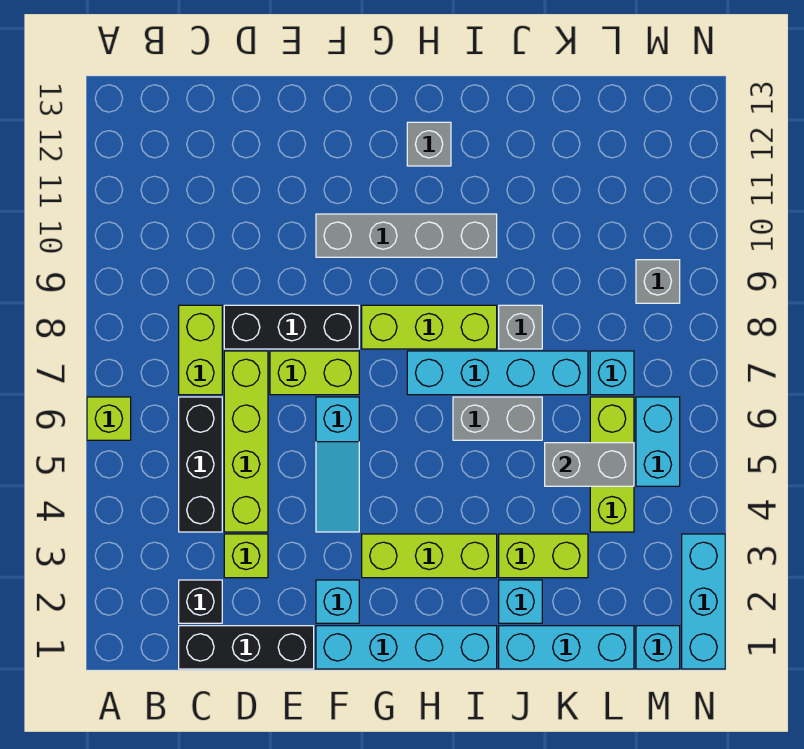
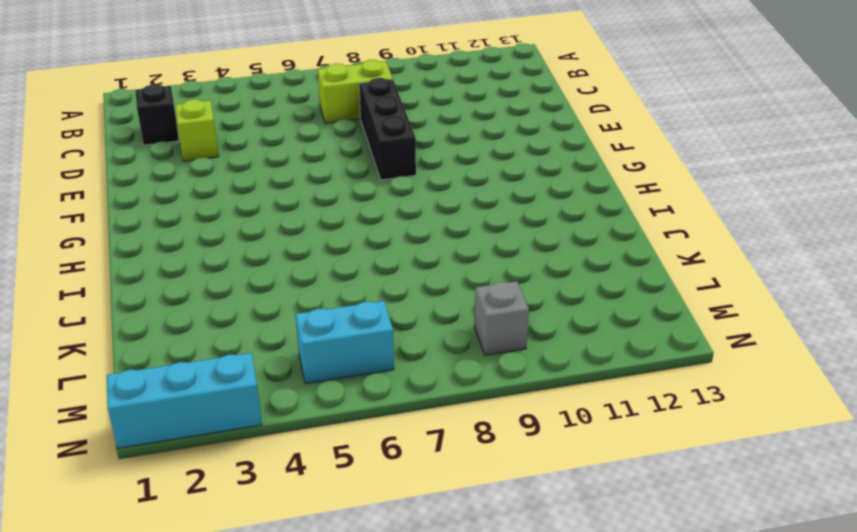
none -> lime 1x1 brick [87,397,131,440]
none -> black 1x3 brick [179,626,314,669]
none -> black 1x3 brick [179,397,222,532]

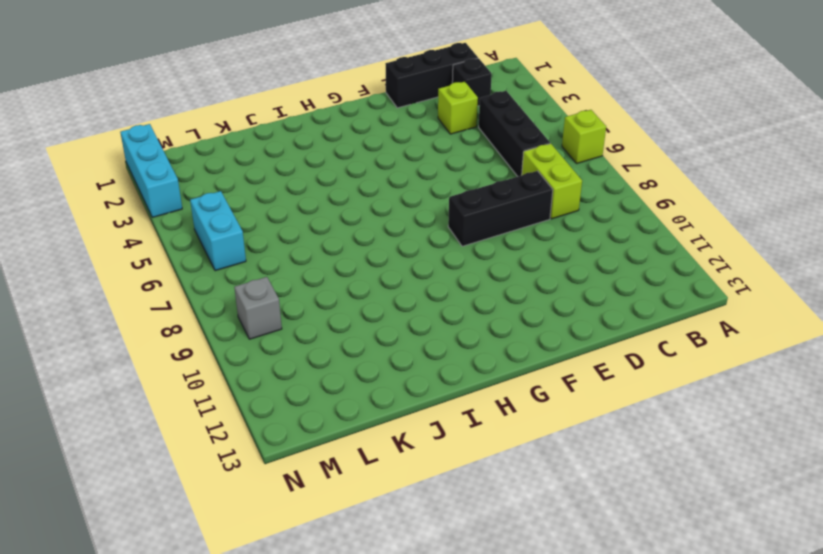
none -> lime 1x4 brick [224,351,268,532]
none -> lime 1x2 brick [270,351,359,395]
none -> cyan 1x4 brick [316,626,497,669]

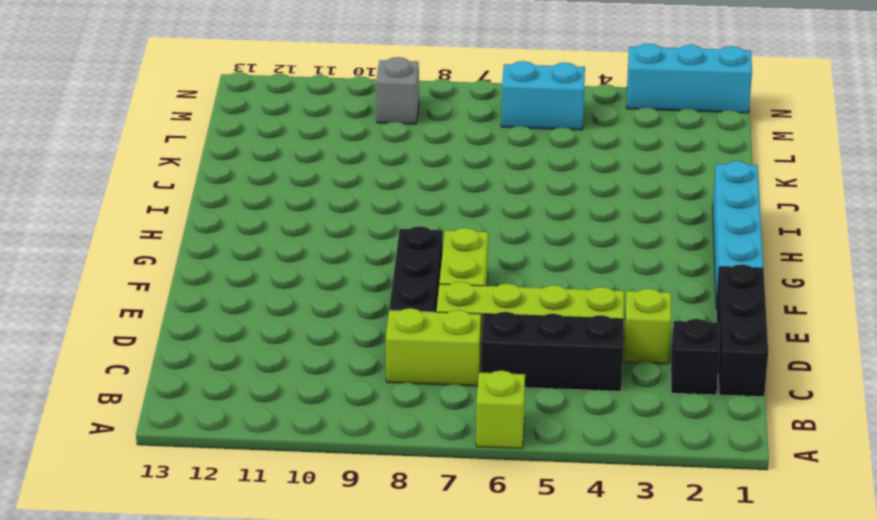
none -> cyan 1x1 brick [316,580,359,623]
none -> cyan 1x3 slope [316,397,359,532]
none -> grey 1x4 brick [316,214,497,257]

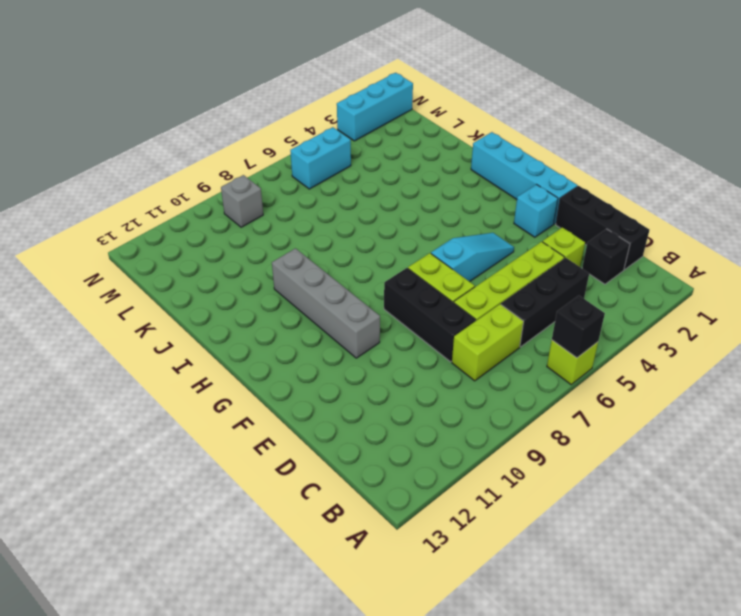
black 1x1 brick [552,296,605,358] -> none
none -> lime 1x3 brick [362,534,497,578]
none -> lime 1x3 brick [362,305,497,349]
none -> cyan 1x4 brick [407,351,588,395]

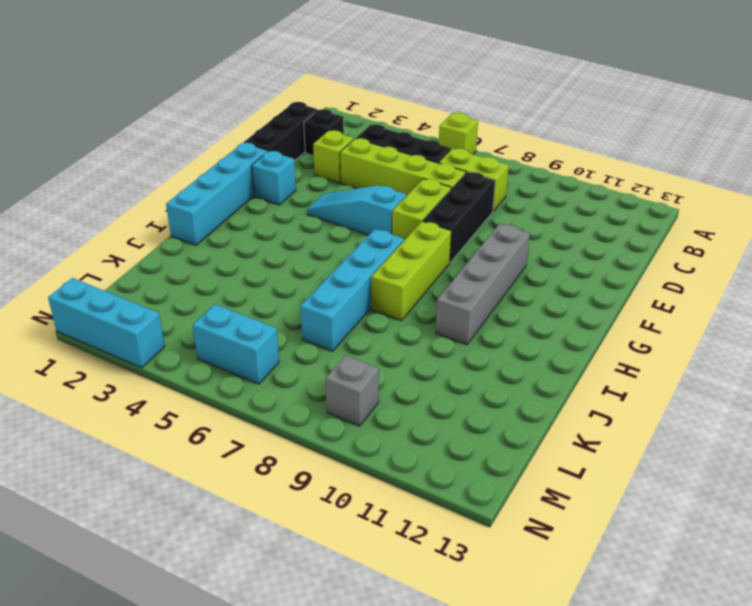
none -> lime 1x3 brick [362,534,497,578]
none -> grey 1x1 brick [407,122,451,166]
none -> grey 1x2 brick [453,397,542,440]

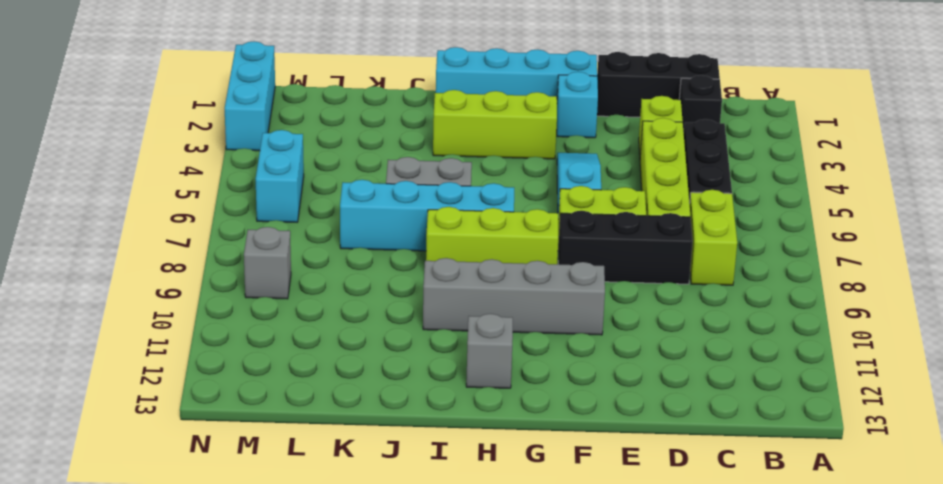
none -> lime 1x1 brick [87,397,131,440]
none -> cyan 1x3 brick [499,626,634,669]
none -> cyan 1x1 brick [499,580,542,623]

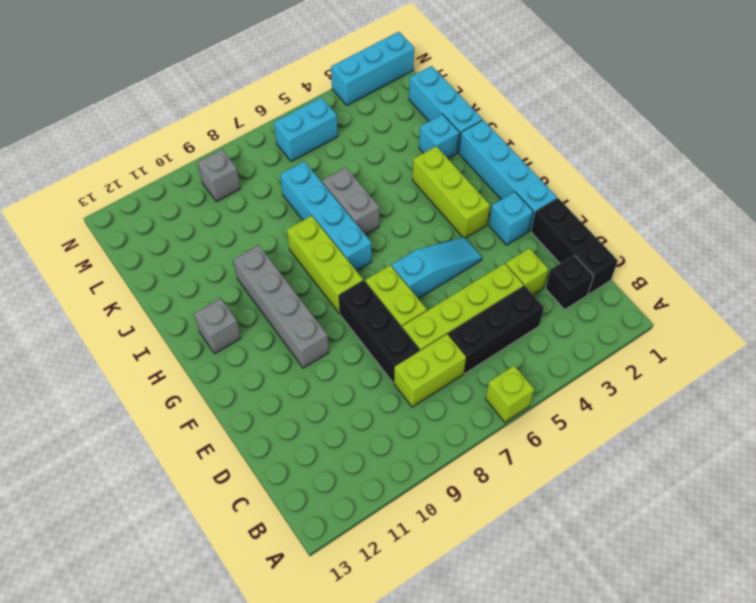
none -> lime 1x2 brick [499,534,588,578]
none -> grey 1x1 brick [499,305,542,349]
none -> lime 1x3 brick [590,397,634,532]

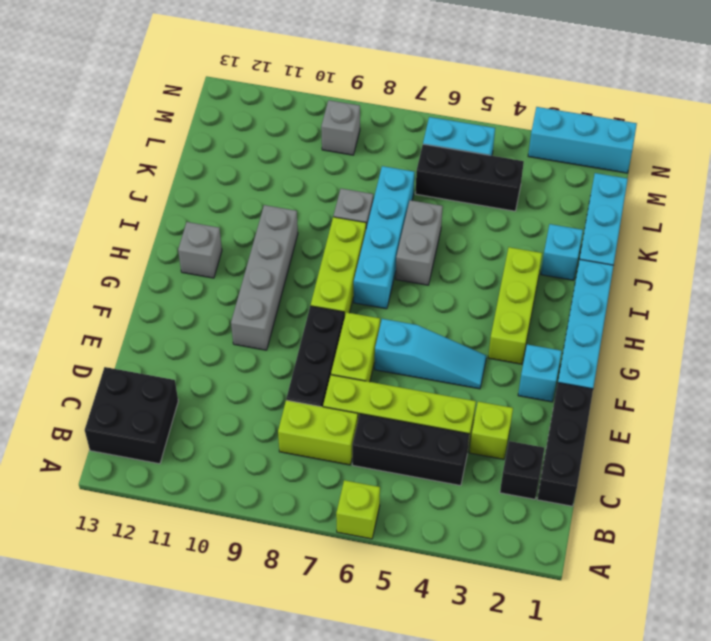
black 2x2 brick [85,367,178,464] -> none
black 1x3 brick [415,144,524,211] -> lime 1x3 brick [590,397,634,532]
none -> lime 1x2 brick [499,534,588,578]
none -> cyan 1x1 brick [590,351,634,395]
none -> cyan 1x1 brick [636,626,680,669]

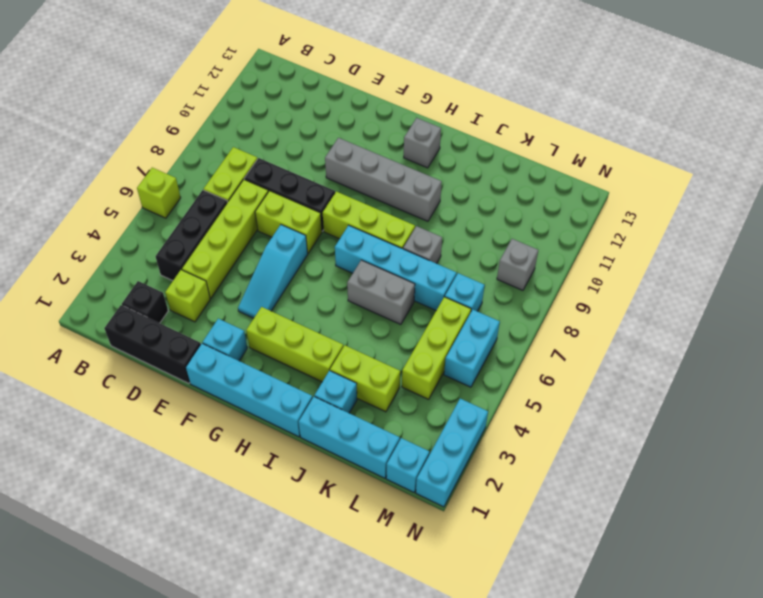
none -> grey 1x2 brick [545,443,634,486]

